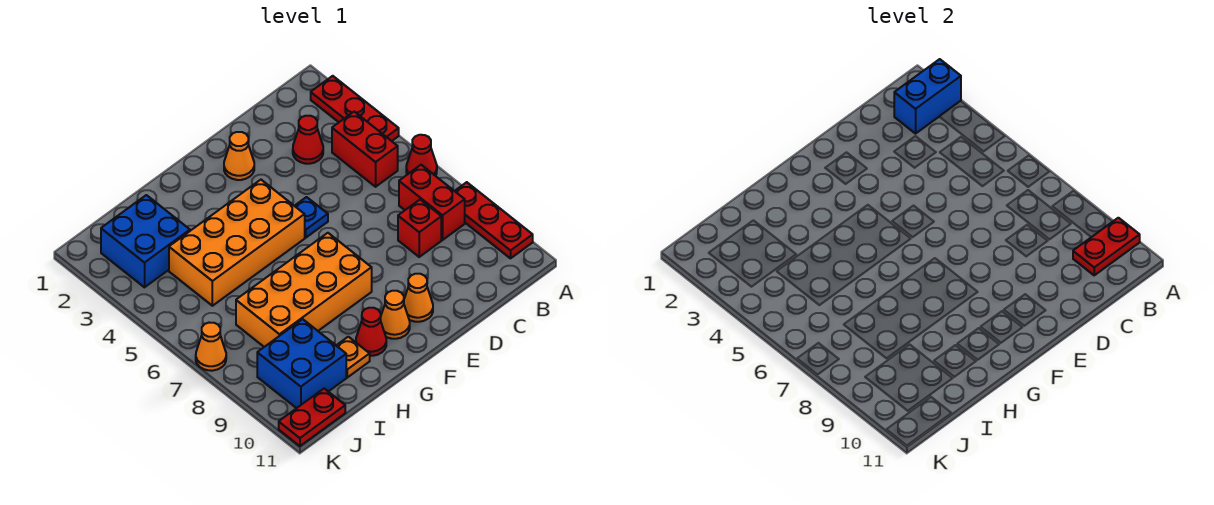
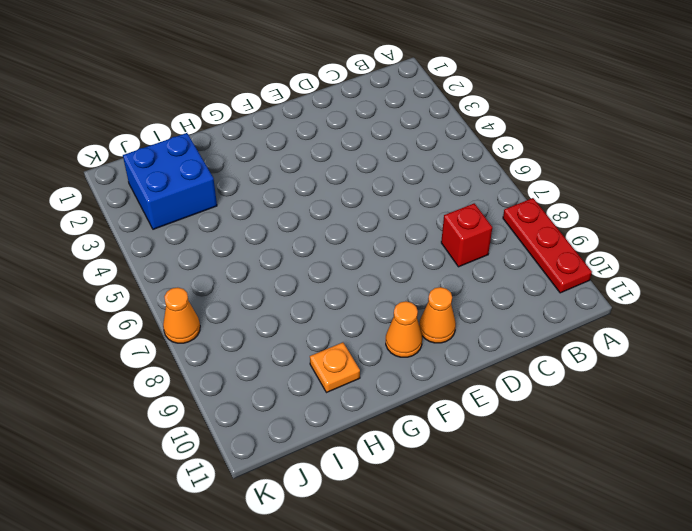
none -> red 1x3 plate [311,76,399,141]
none -> red 1x1 cone [406,135,437,176]
none -> red 1x2 brick [332,112,398,187]

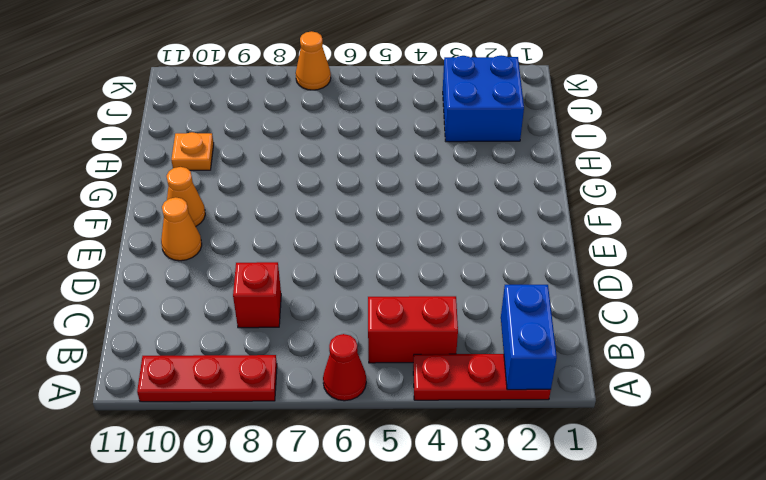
none -> red 1x2 brick [399,165,465,240]
none -> red 1x1 cone [293,116,323,164]
none -> orange 1x1 cone [224,132,254,180]

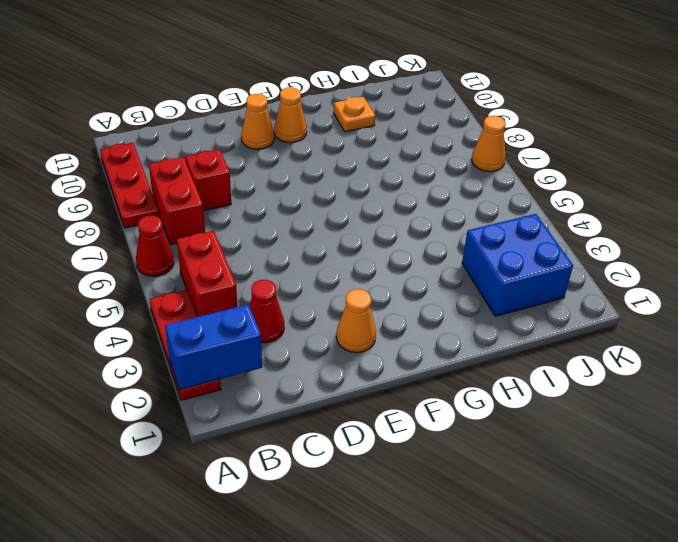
none -> blue 1x1 plate [295,197,328,238]
none -> orange 2x4 brick [169,180,305,306]
none -> orange 2x4 brick [236,233,372,347]

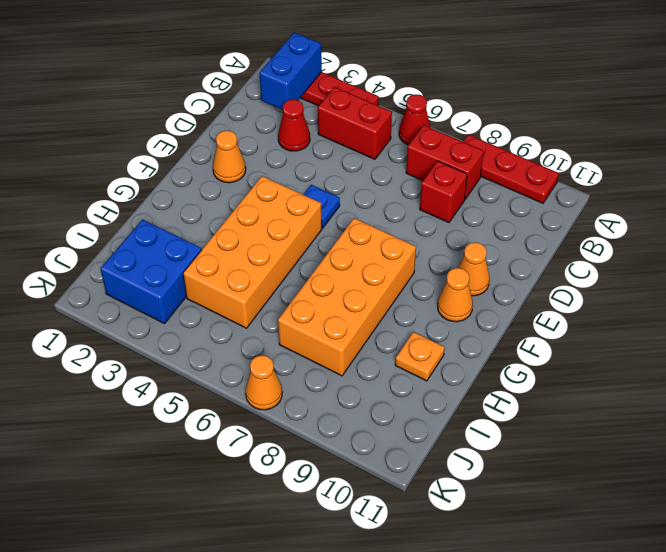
none -> red 1x1 cone [356,308,386,356]
none -> blue 2x2 brick [257,319,346,408]
none -> red 1x2 plate [279,389,345,446]

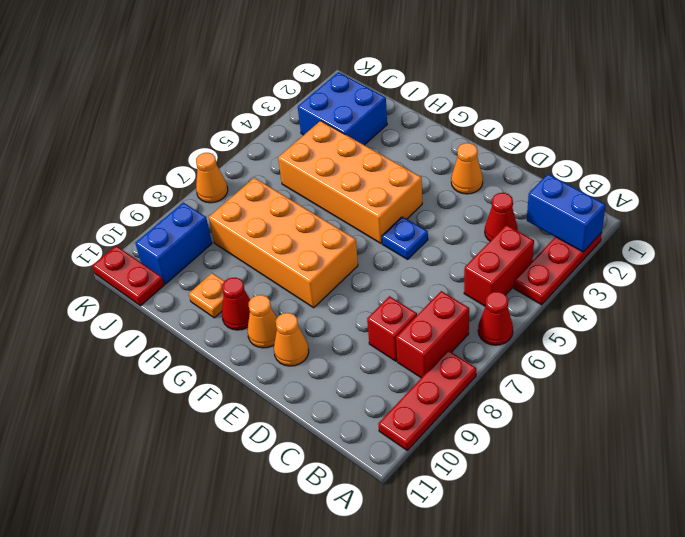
blue 1x2 brick [135,203,212,284] -> blue 2x2 brick [257,319,346,408]
none -> red 1x2 plate [1073,218,1140,275]

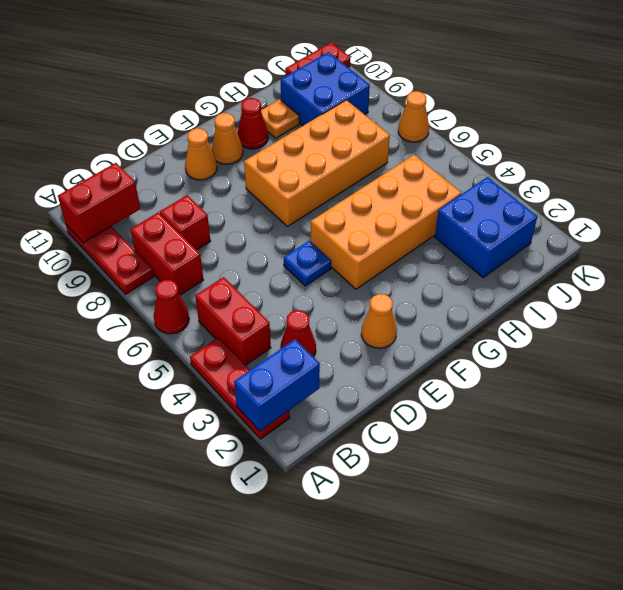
red 1x2 brick [58,163,140,243] -> red 1x2 plate [1073,218,1140,275]

